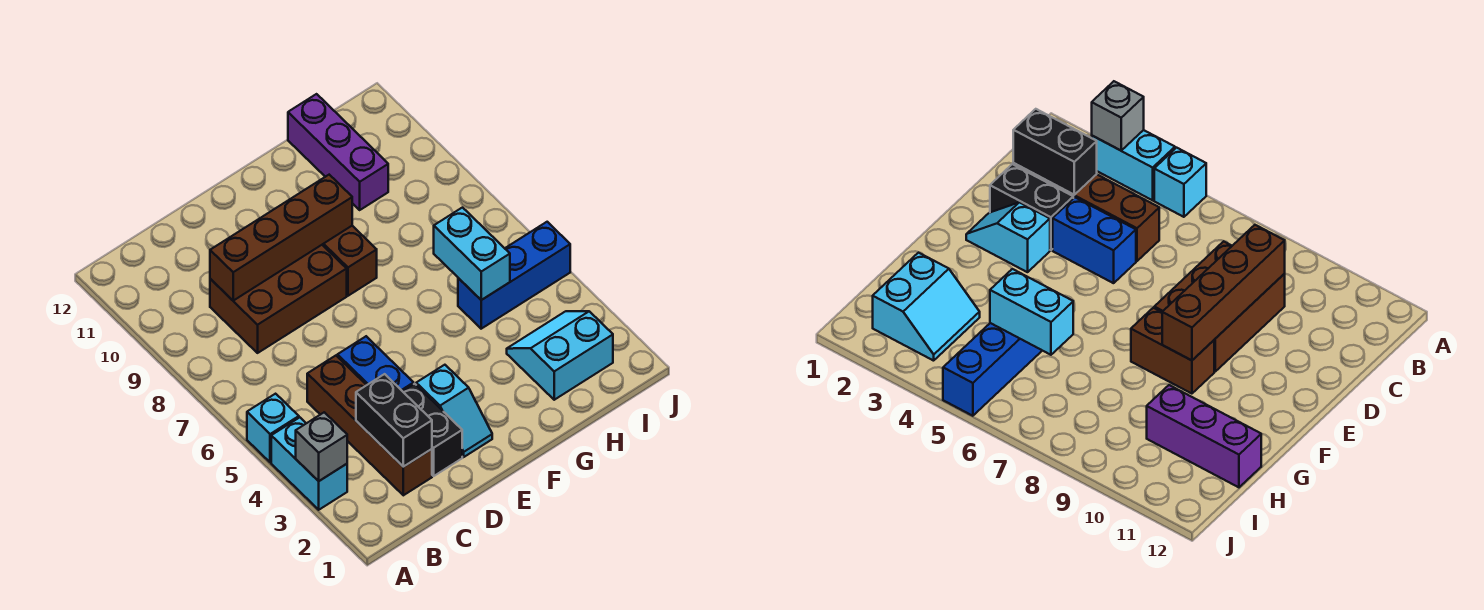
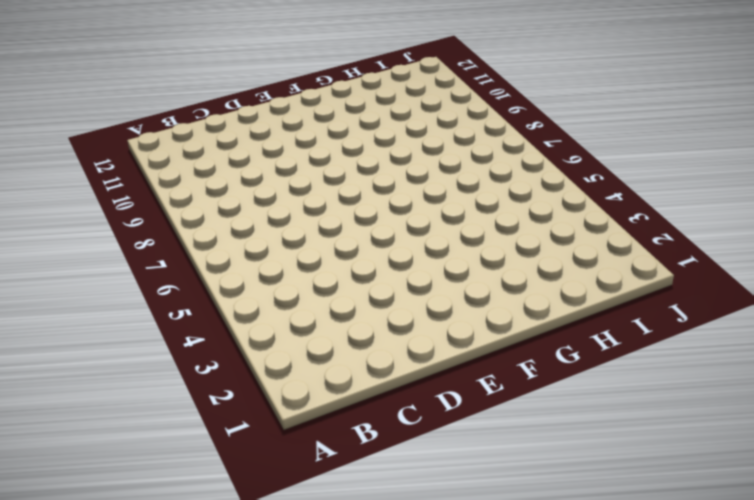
none -> cyan 1x2 brick [271,417,347,510]
none -> cyan 1x1 brick [247,394,299,462]
none -> brown 1x4 brick [307,356,432,495]

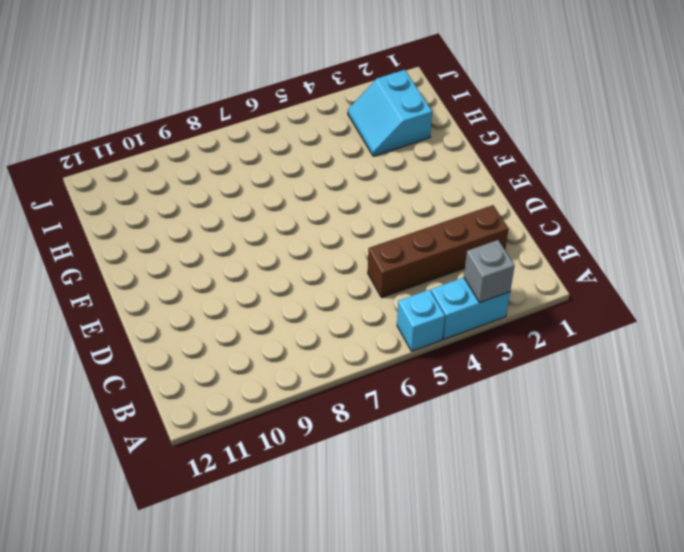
none -> brown 2x3 brick [210,245,347,353]
none -> black 1x2 brick [403,384,462,476]
none -> blue 1x2 brick [337,336,414,391]

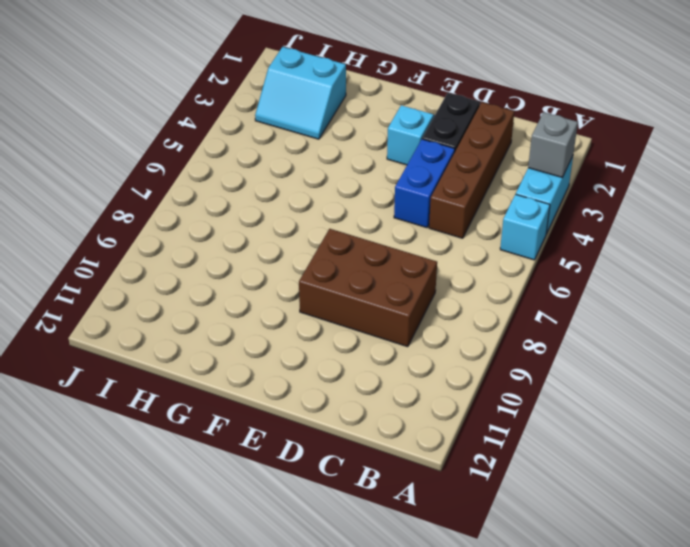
none -> brown 1x2 brick [322,226,377,296]
none -> blue 1x3 brick [458,222,570,329]
none -> purple 1x3 brick [288,94,388,210]

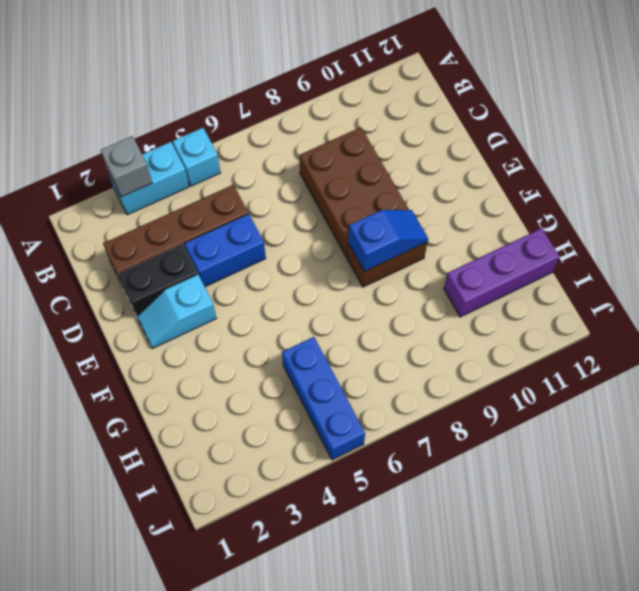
blue 1x2 slope [348,210,428,271] -> brown 1x4 brick [210,175,352,301]
none -> cyan 2x2 slope [507,311,613,400]
none -> black 1x2 brick [356,374,432,467]
none -> cyan 1x2 brick [434,208,510,300]

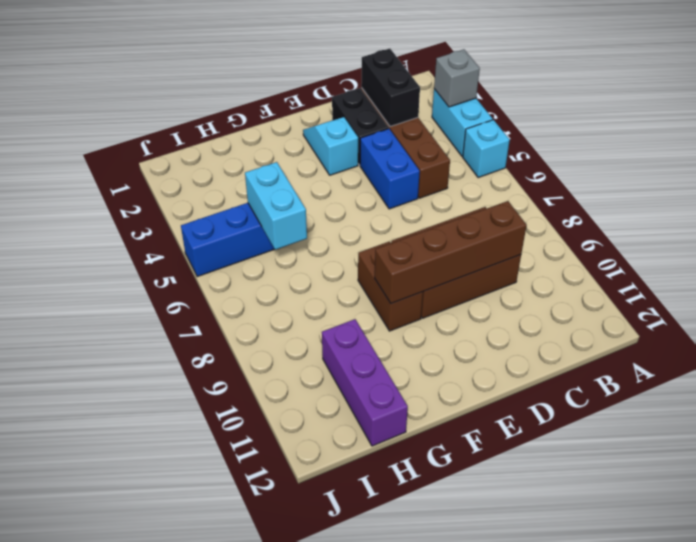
none -> cyan 2x2 slope [507,311,613,400]

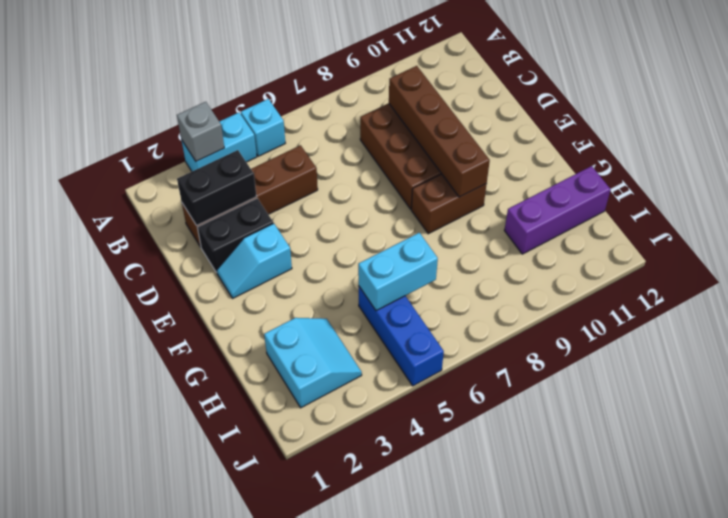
none -> blue 1x2 brick [337,336,414,391]

